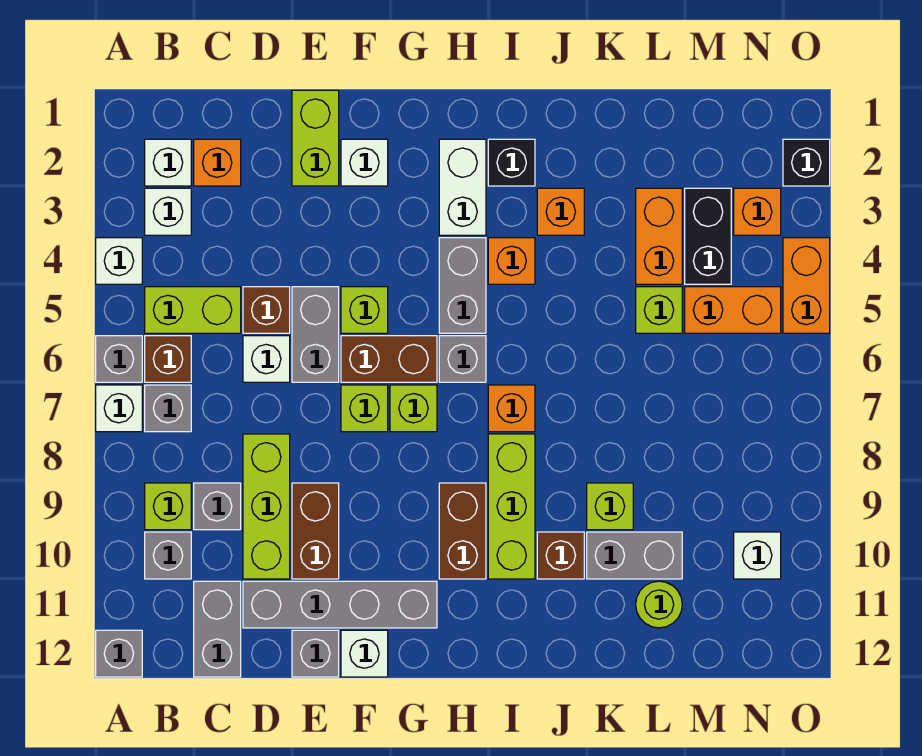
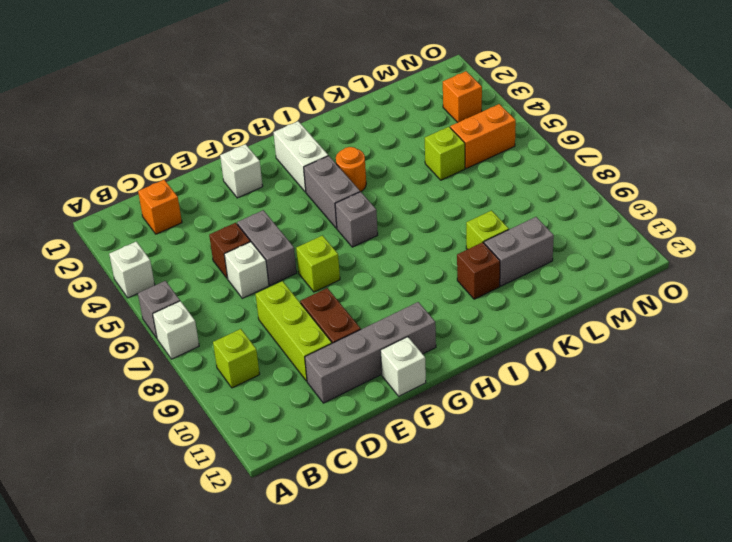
orange 1x1 round brick [336,147,366,192] -> orange 1x1 brick [488,238,535,284]
none -> grey 1x1 brick [96,630,142,677]
none -> white 1x1 brick [145,139,191,186]
none -> white 1x1 brick [145,188,191,235]
none -> lime 1x2 brick [145,287,241,333]

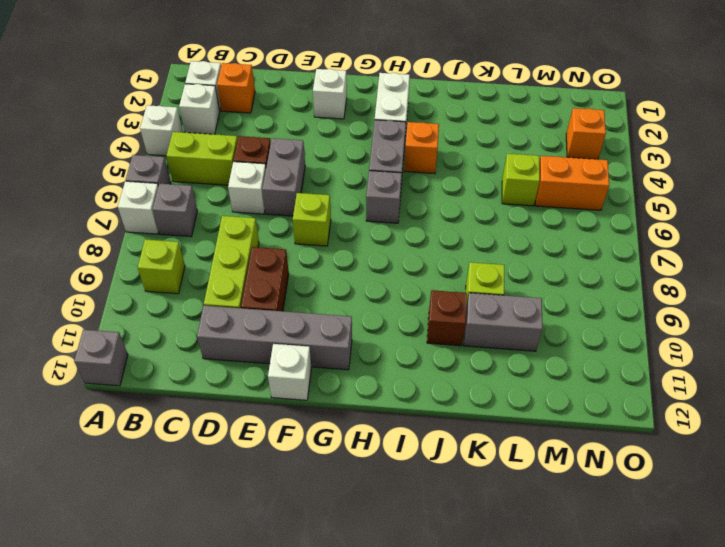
none -> brown 1x1 brick [145,336,191,382]
none -> grey 1x1 brick [145,532,191,579]
none -> grey 1x1 brick [194,483,241,530]
none -> grey 1x2 brick [194,581,241,677]

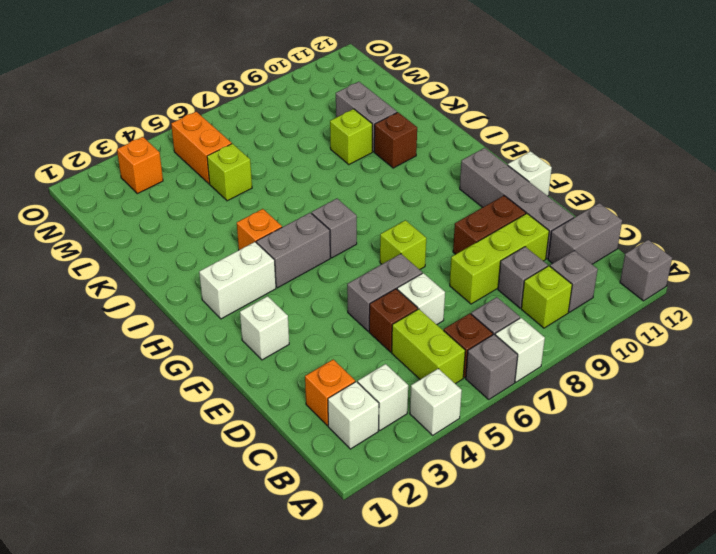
none -> lime 1x2 brick [292,90,339,186]
none -> grey 1x1 brick [292,630,339,677]
none -> lime 1x1 brick [341,287,388,333]
none -> brown 1x2 brick [341,336,437,382]

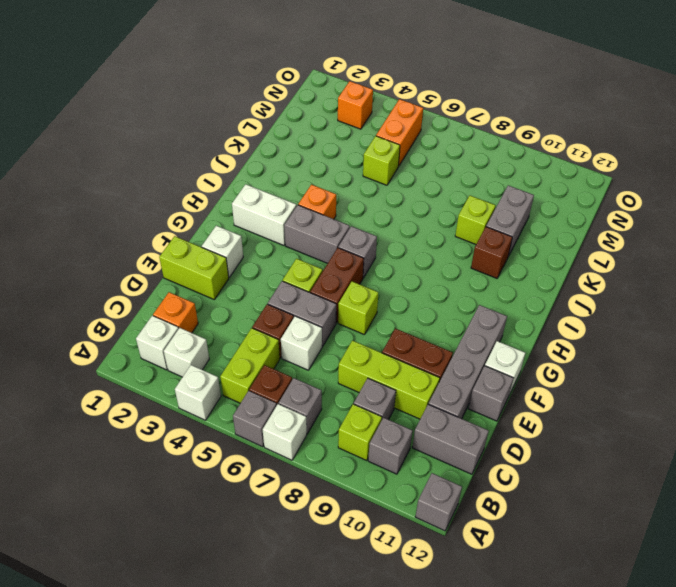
none -> lime 1x1 brick [390,385,437,432]
none -> brown 1x2 brick [439,483,486,579]
none -> black 1x1 brick [488,139,535,186]
none -> orange 1x1 brick [488,385,535,432]

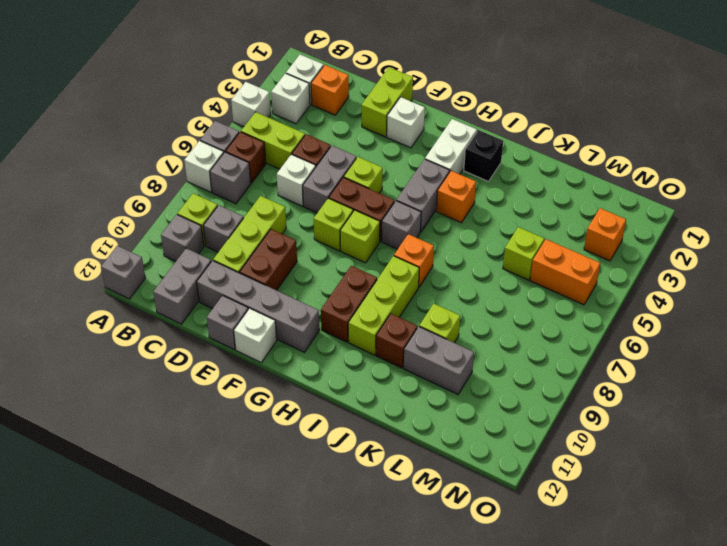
none -> orange 1x1 brick [537,188,584,235]
none -> orange 1x2 brick [636,188,682,284]
none -> lime 1x1 round brick [636,581,682,628]
none -> black 1x2 brick [685,188,731,284]

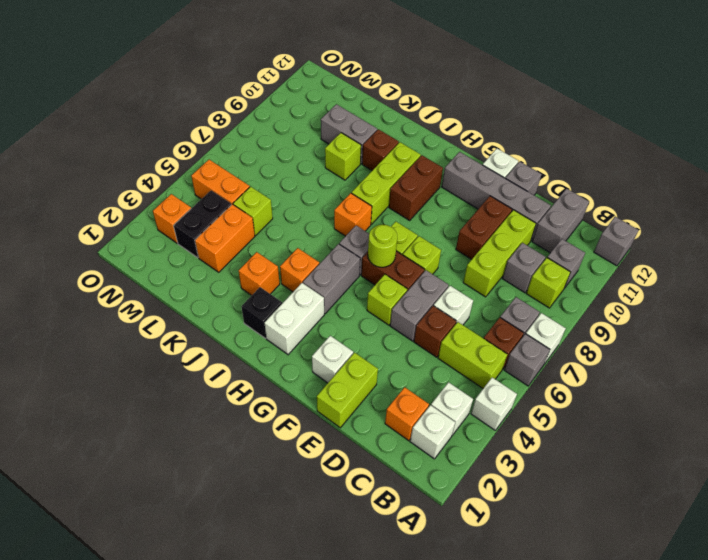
lime 1x1 round brick [368,225,397,267] -> lime 1x1 round brick moved to [636,581,682,628]
none -> white 1x1 brick [734,532,781,579]
none -> black 1x1 brick [783,139,830,186]
none -> orange 1x2 brick [783,238,830,333]

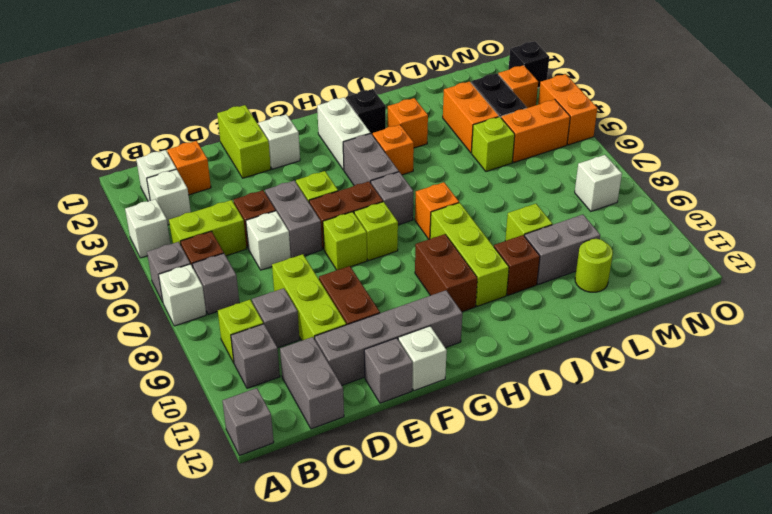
white 1x1 brick [575,155,622,211] -> white 1x1 brick moved to [734,532,781,579]

